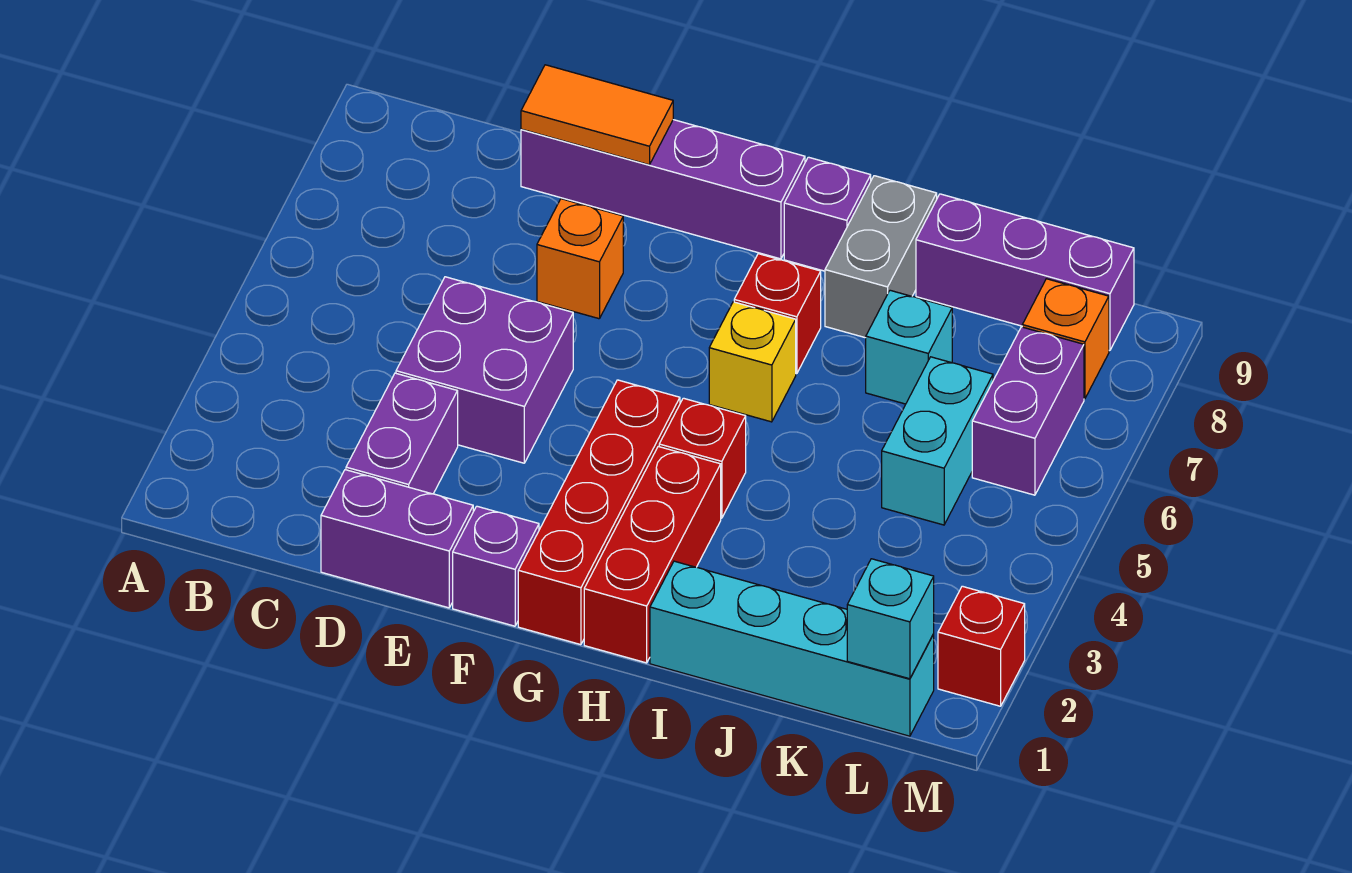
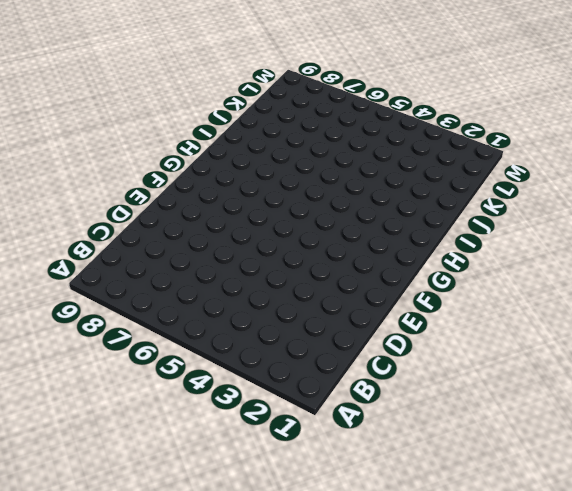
none -> purple 1x2 brick [321,470,473,608]
none -> purple 1x2 brick [346,373,458,494]
none -> purple 2x2 brick [396,277,573,463]

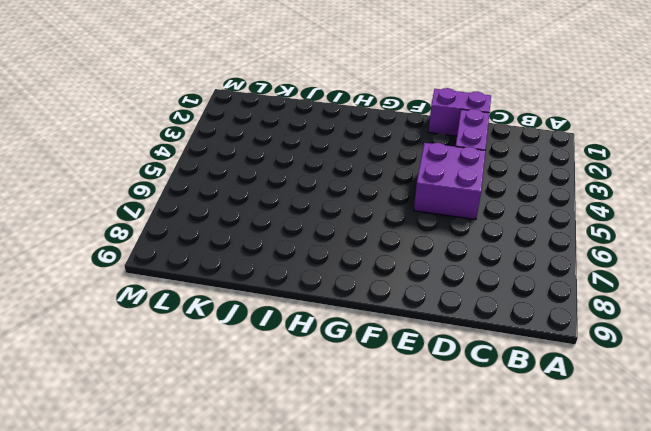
none -> purple 1x4 brick [521,120,805,259]
none -> orange 1x1 brick [537,199,623,319]
none -> purple 1x1 brick [453,506,539,626]

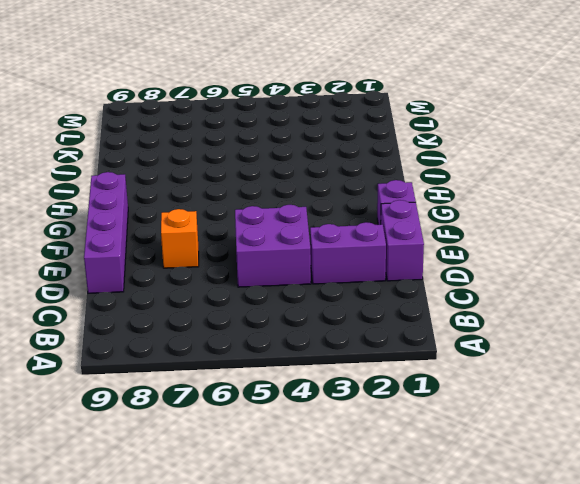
none -> red 1x4 brick [518,380,680,645]
none -> red 1x3 brick [584,447,721,663]
none -> red 1x1 brick [659,398,746,518]

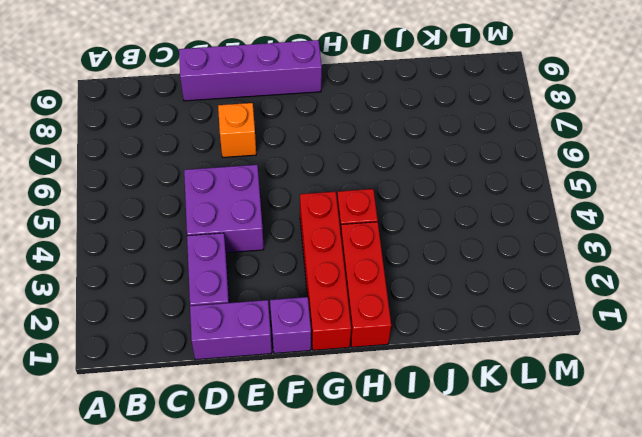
none -> yellow 1x1 brick [709,302,796,422]
none -> red 1x1 brick [734,254,821,374]
none -> purple 1x1 brick [784,157,871,271]

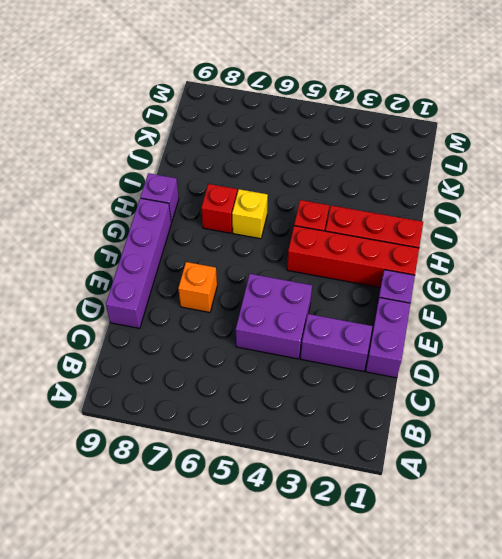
none -> cyan 1x4 brick [650,561,934,736]
none -> grey 1x2 brick [825,176,937,338]
none -> cyan 1x1 brick [866,290,952,404]

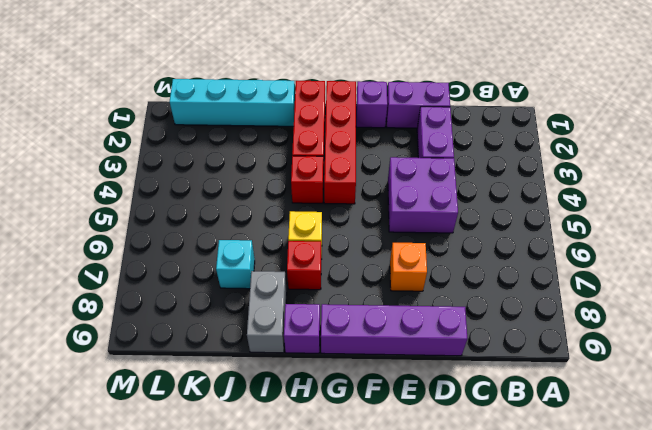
none -> purple 1x3 brick [916,194,1134,351]
none -> cyan 1x2 brick [882,357,993,525]
none -> purple 1x2 brick [972,327,1084,495]

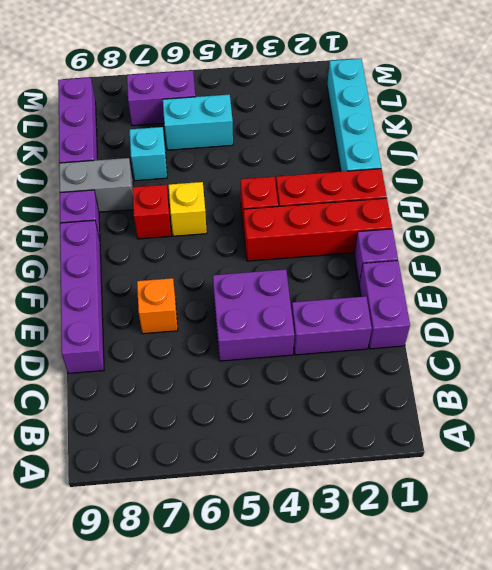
none -> orange 1x1 brick [1022,279,1109,399]
none -> red 1x1 brick [938,586,1025,706]
none -> orange 1x2 tile [521,65,673,165]

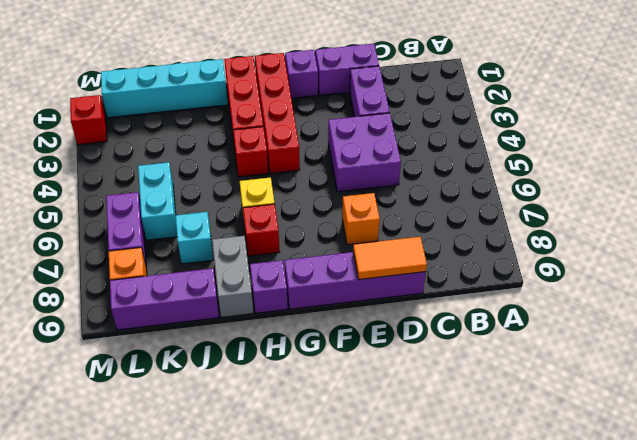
none -> cyan 1x1 brick [847,559,934,679]

